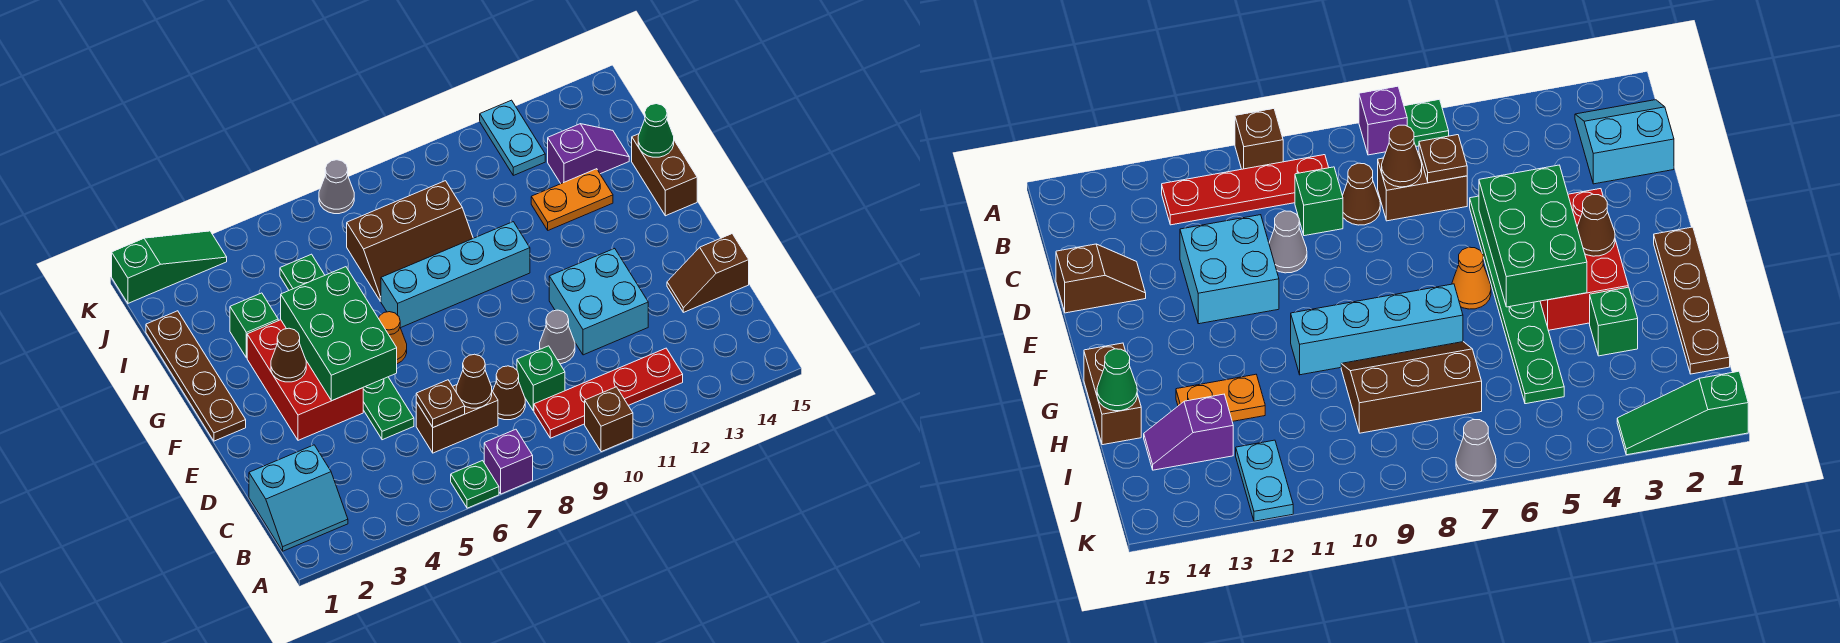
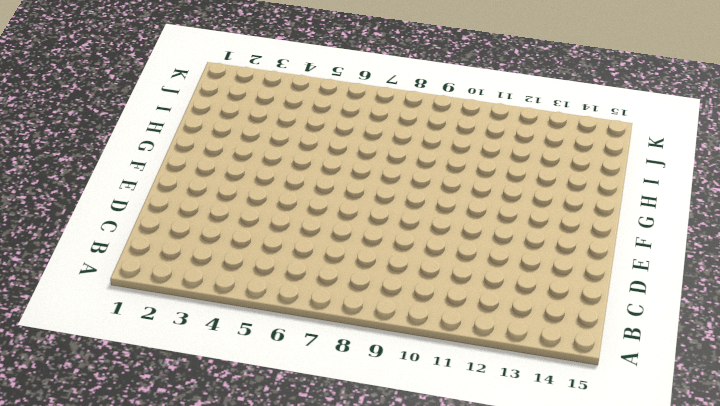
none -> green 1x1 plate [451,461,499,508]
none -> purple 1x1 brick [484,429,533,494]
none -> brown 1x1 brick [585,387,633,452]

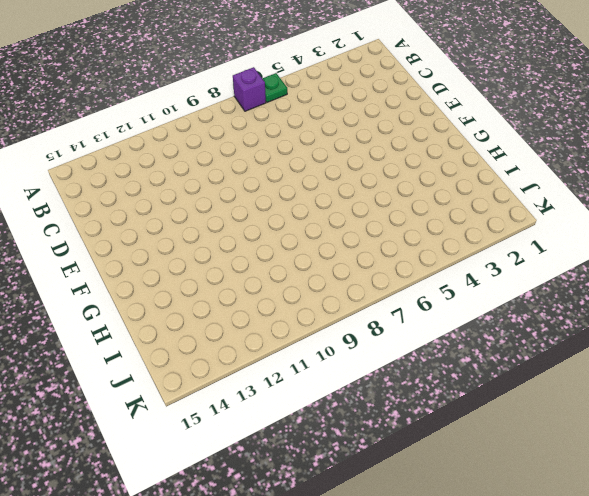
none -> brown 1x1 brick [585,387,633,452]
none -> cyan 2x2 slope [249,445,348,551]
none -> red 1x4 plate [534,348,683,438]

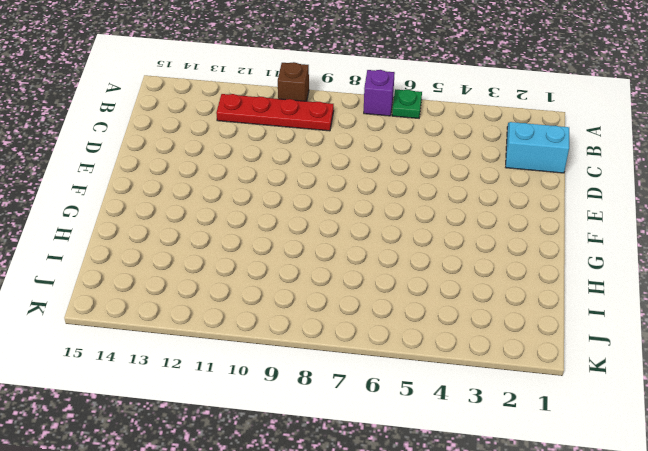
none -> brown 1x2 brick [416,385,498,453]
none -> brown 1x1 cone [493,366,525,420]
none -> green 1x1 brick [517,346,565,411]

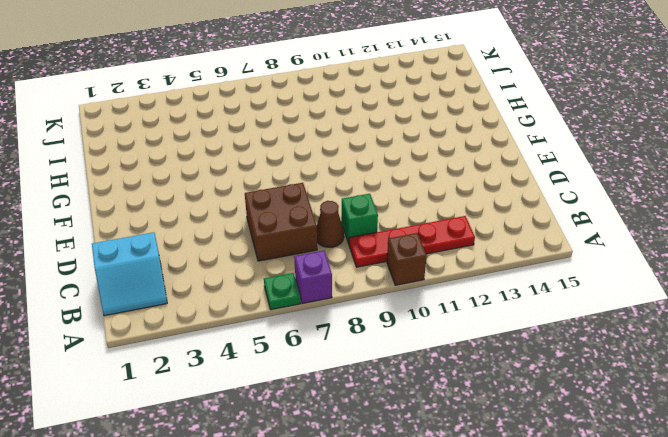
brown 2x2 brick [245,183,317,261] -> brown 1x2 brick [416,385,498,453]
none -> green 1x6 plate [280,254,414,440]
none -> grey 1x1 cone [540,310,575,364]
none -> cyan 2x2 brick [549,248,648,355]

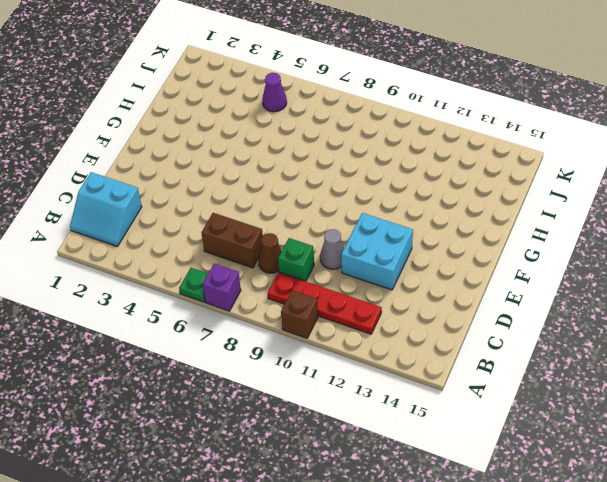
purple 1x1 cone [262,73,287,112] -> none
none -> green 1x6 plate [280,254,414,440]
none -> brown 1x2 slope [667,234,749,312]
none -> red 2x3 brick [247,320,363,440]

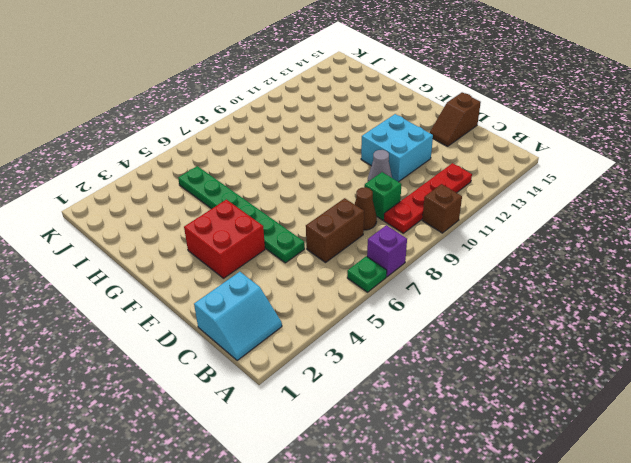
red 2x2 brick [184,200,265,278] -> red 2x3 brick [247,320,363,440]
none -> brown 1x4 plate [146,311,246,441]
none -> orange 1x1 cone [379,312,407,364]
none -> cyan 1x4 brick [381,222,530,328]

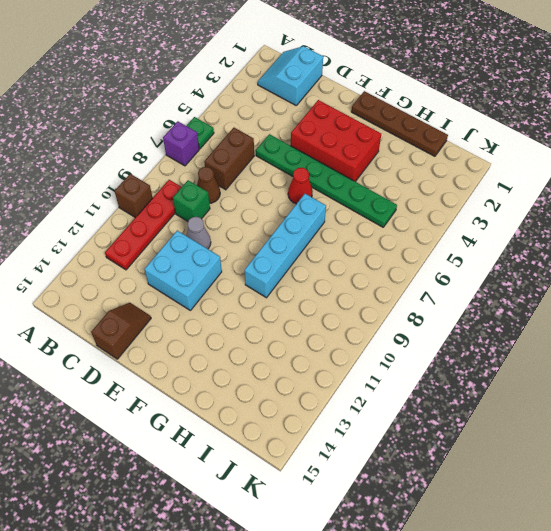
red 1x1 cone [288,168,313,204] -> orange 1x1 cone [379,312,407,364]
none -> brown 1x2 brick [632,134,697,216]
none -> green 1x1 brick [230,293,278,358]
none -> brown 2x3 slope [347,181,473,301]

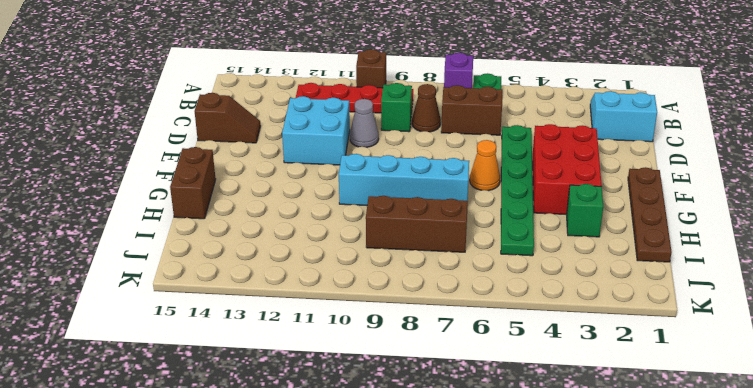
none -> orange 1x2 plate [531,169,613,230]
none -> purple 1x2 slope [548,124,629,184]
none -> cyan 1x2 plate [480,100,545,175]

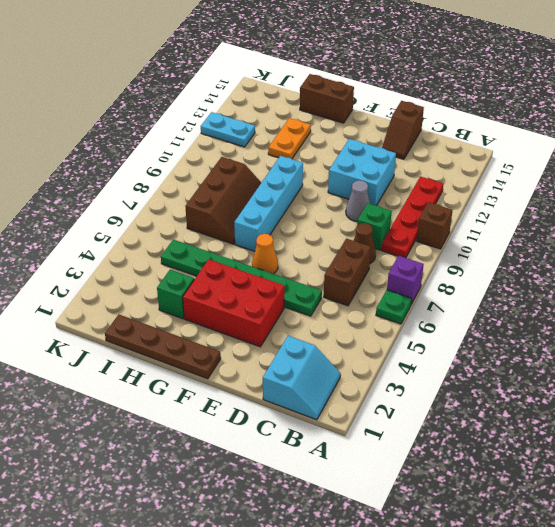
none -> purple 1x2 slope [548,124,629,184]
none -> green 1x3 slope [112,231,227,303]
none -> grey 1x1 cone [319,160,354,214]

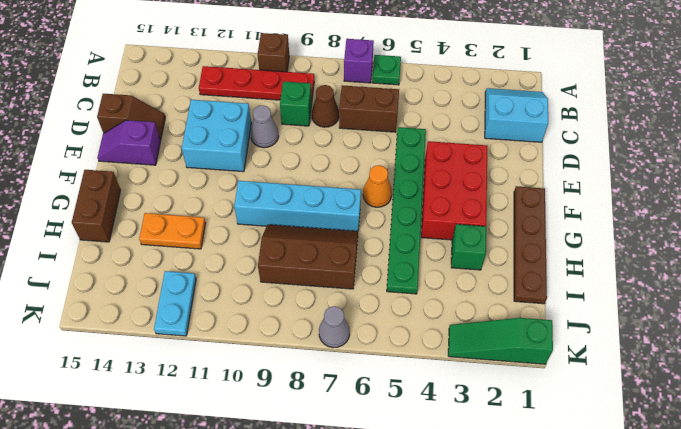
purple 1x2 slope [97,120,161,165] -> purple 1x2 slope moved to [548,124,629,184]
none -> brown 1x1 plate [416,380,465,427]
none -> brown 1x1 cone [456,354,492,408]
none -> green 2x3 brick [281,267,397,401]

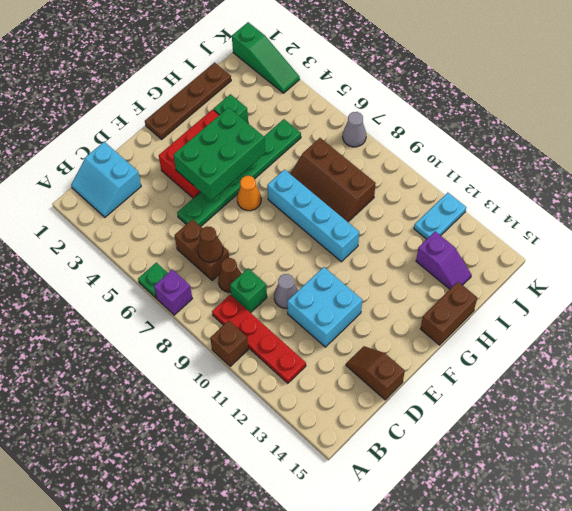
none -> orange 1x2 plate [531,169,613,230]
none -> brown 1x1 plate [416,380,465,427]
none -> brown 1x1 cone [271,328,306,382]

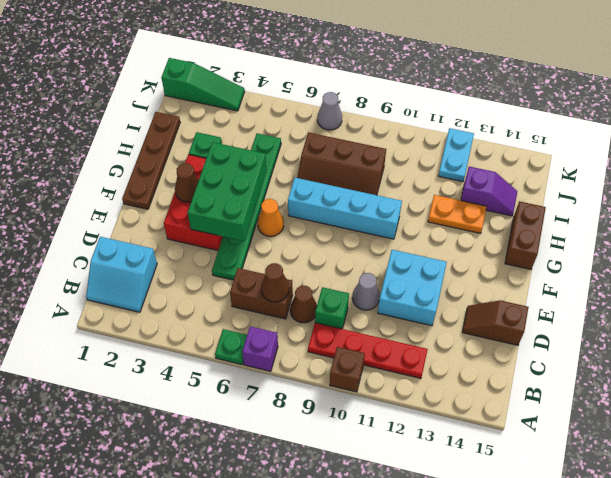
none -> brown 1x1 plate [416,380,465,427]
none -> green 1x1 cone [638,104,674,157]

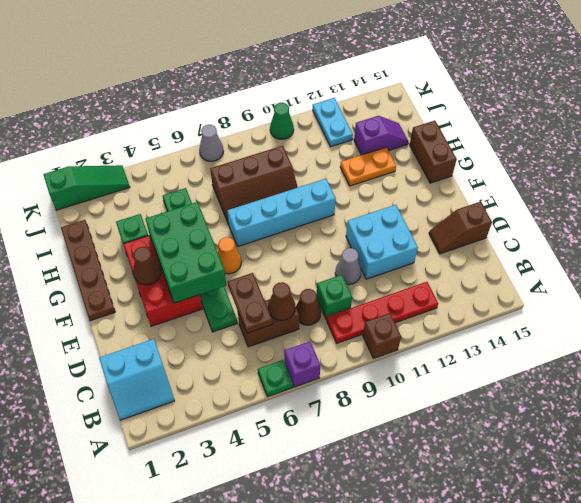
brown 1x2 plate [228,273,272,333] -> brown 1x1 plate [416,380,465,427]
green 1x1 cone [270,103,294,139] -> green 1x1 cone moved to [638,104,674,157]

